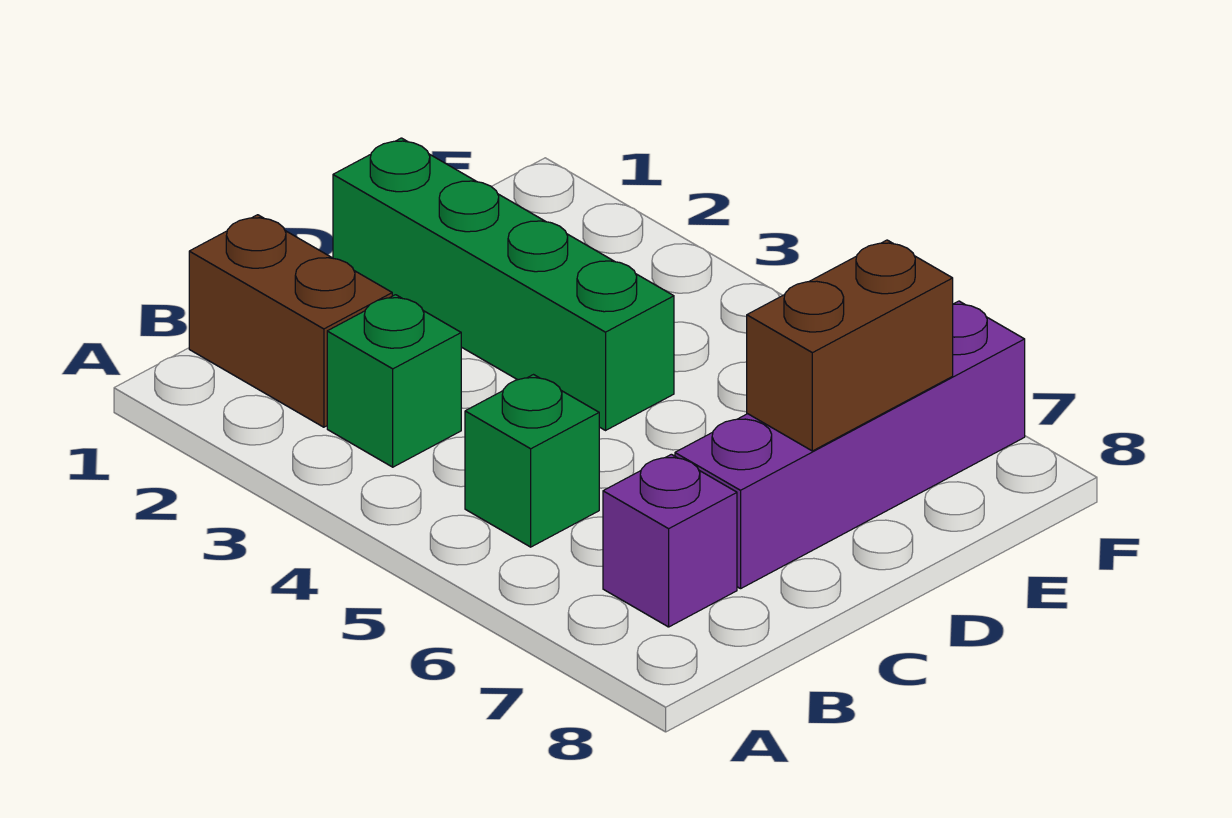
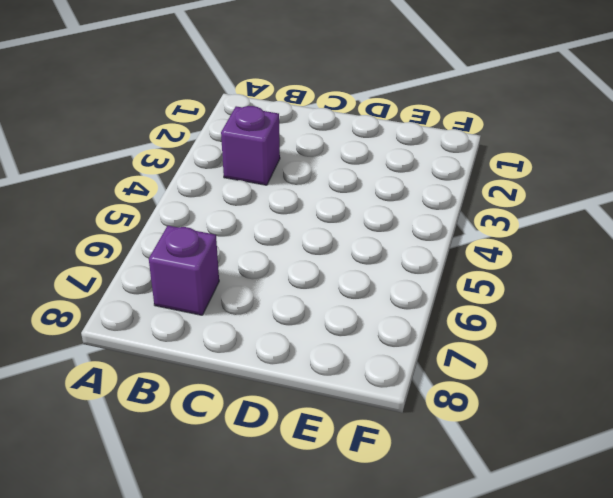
purple 1x1 brick [221,106,280,185] -> green 1x1 brick [327,295,461,467]
none -> brown 1x2 brick [189,215,392,427]
none -> green 1x1 brick [465,375,599,547]

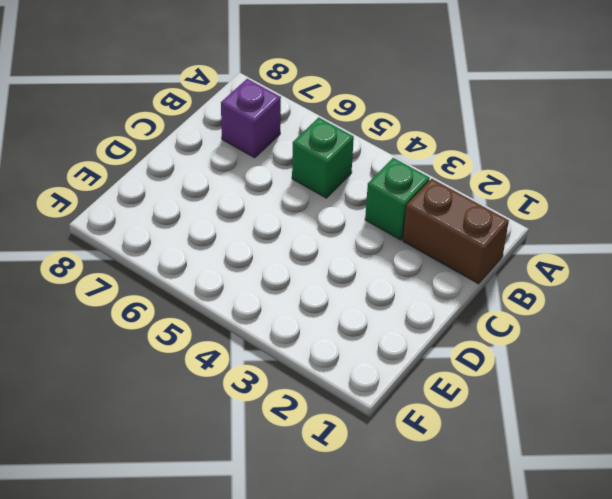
none -> purple 1x4 brick [675,301,1025,589]
none -> green 1x4 brick [333,138,674,430]

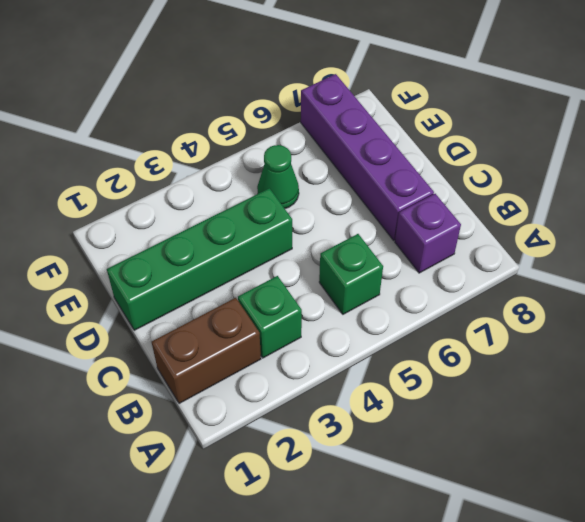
green 1x1 cone [257,145,299,209] -> none
none -> brown 1x2 brick [747,240,953,451]

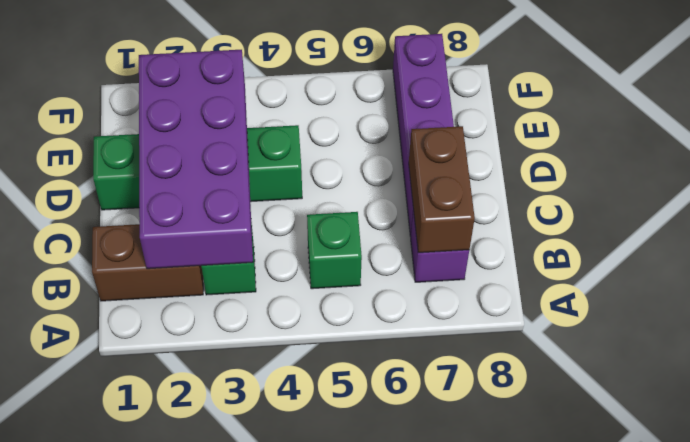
purple 2x4 brick [139,50,253,269] -> none
brown 1x2 brick [409,126,475,253] -> brown 1x2 brick moved to [747,240,953,451]

